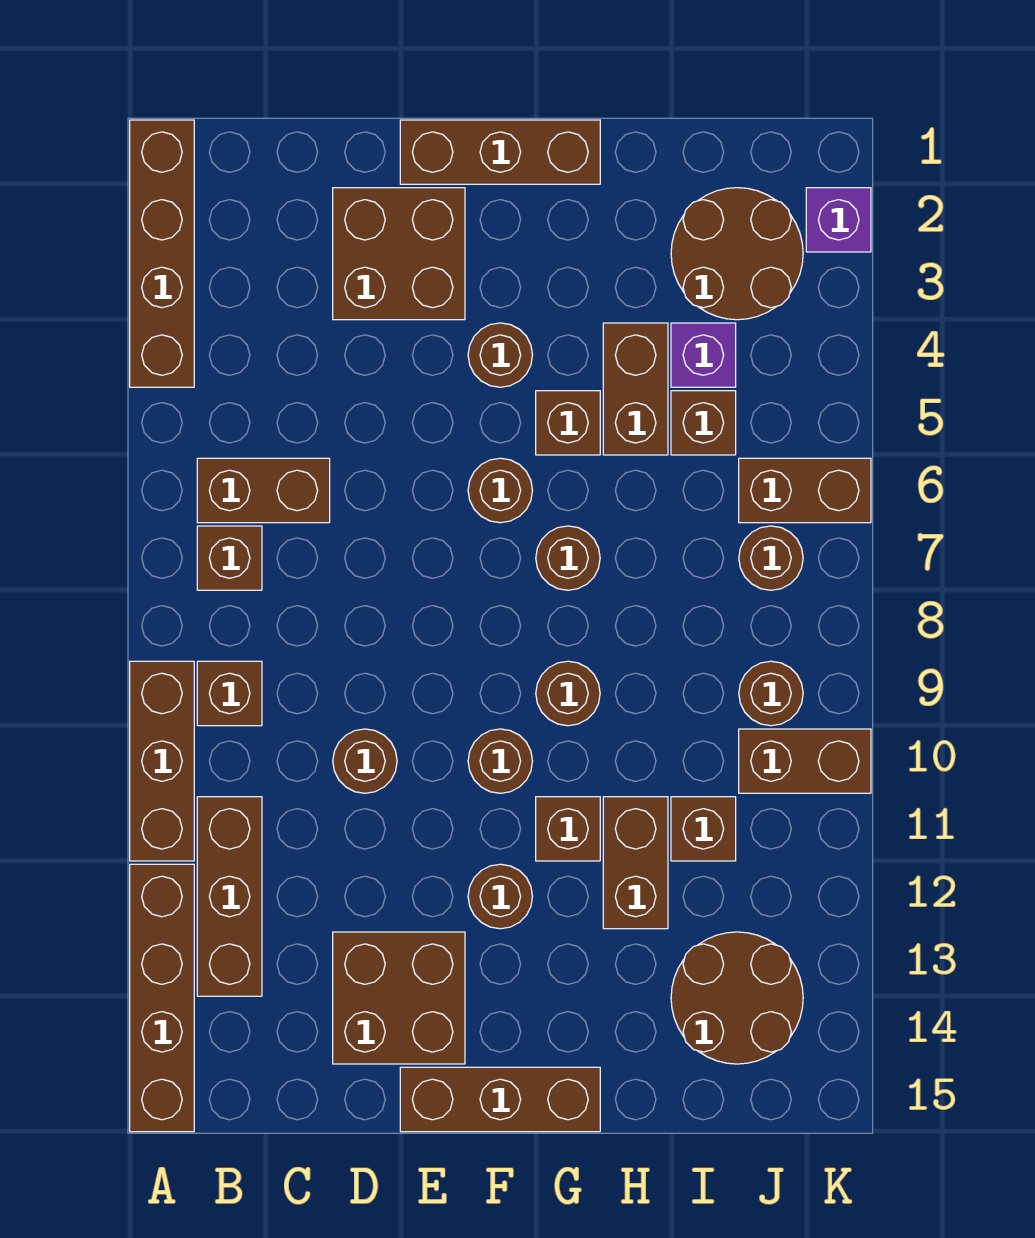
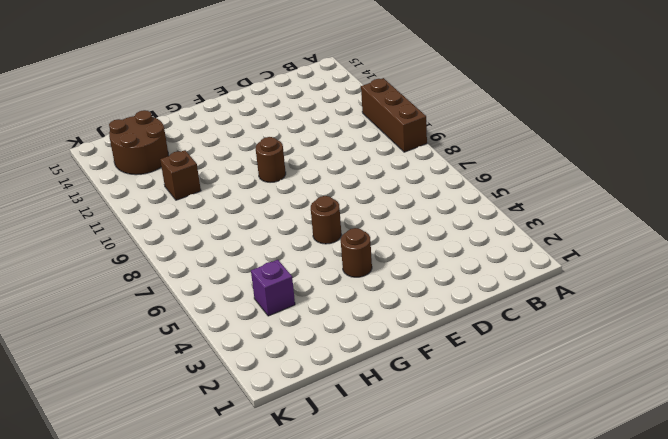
none -> brown 1x4 brick [130,120,194,387]
none -> brown 1x4 brick [130,864,194,1132]
none -> brown 1x2 brick [197,458,330,523]
none -> brown 1x1 brick [197,526,262,590]

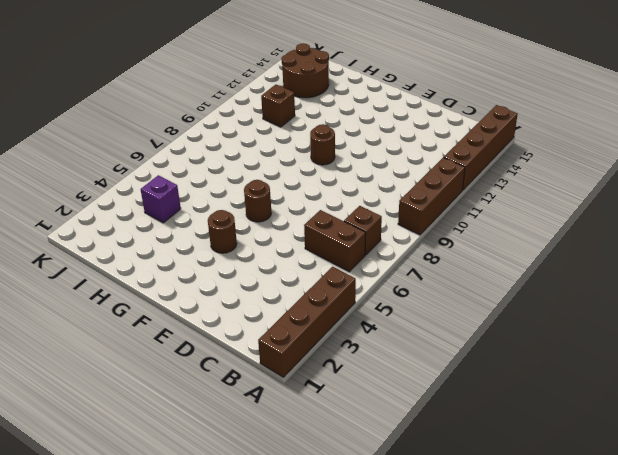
none -> brown 1x1 brick [197,661,262,726]
none -> brown 1x3 brick [197,797,262,996]
none -> brown 2x2 brick [333,188,465,320]
none -> brown 1x1 round brick [333,729,397,793]

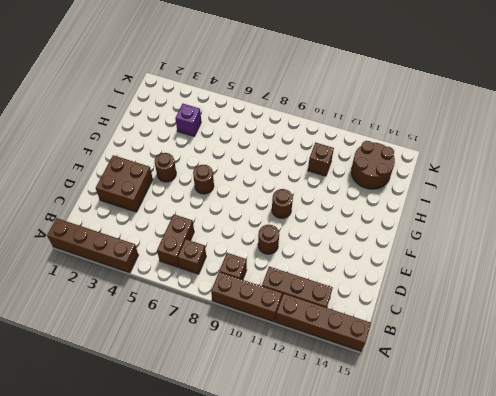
none -> brown 2x2 brick [333,932,465,1064]
none -> brown 1x3 brick [400,120,600,184]
none -> brown 1x3 brick [400,1067,600,1132]
none -> brown 1x1 round brick [468,864,532,929]

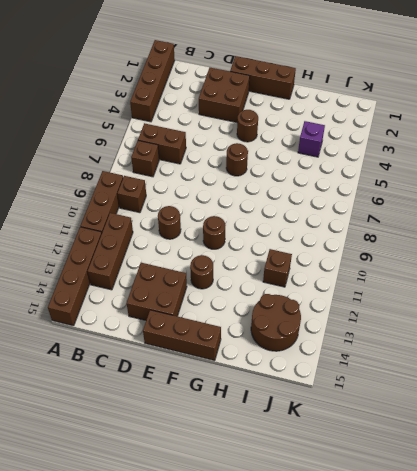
none -> brown 1x1 brick [536,391,600,455]
none -> brown 1x1 round brick [536,526,600,590]
none -> brown 1x1 round brick [536,661,600,726]
none -> brown 1x1 brick [536,797,600,861]

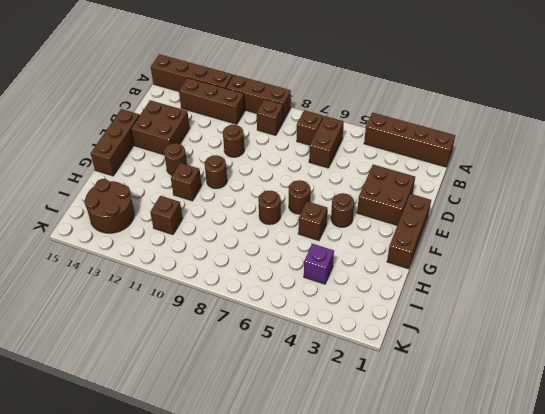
none -> brown 1x1 round brick [536,661,600,726]
none -> brown 1x2 brick [603,323,668,455]
none -> brown 1x2 brick [603,797,668,929]
none -> brown 2x2 round brick [671,188,803,320]

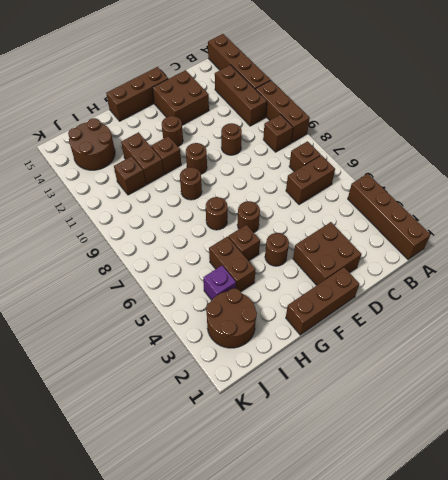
none -> brown 1x1 brick [671,391,736,455]
none -> brown 1x2 brick [739,458,871,523]
none -> brown 1x1 round brick [739,526,803,590]
none -> brown 1x1 round brick [739,661,803,726]

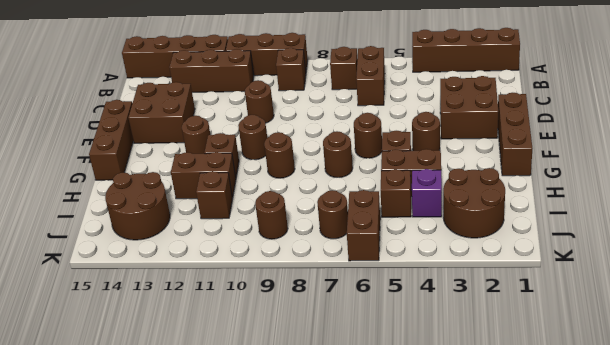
none -> brown 1x2 brick [739,729,871,793]
none -> purple 1x1 brick [806,188,871,252]

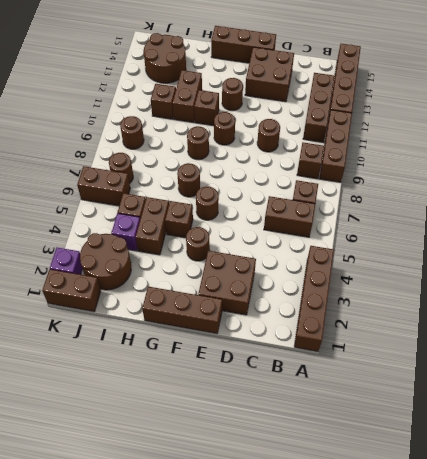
brown 1x2 brick [42,269,101,312] -> brown 1x2 brick moved to [739,729,871,793]

